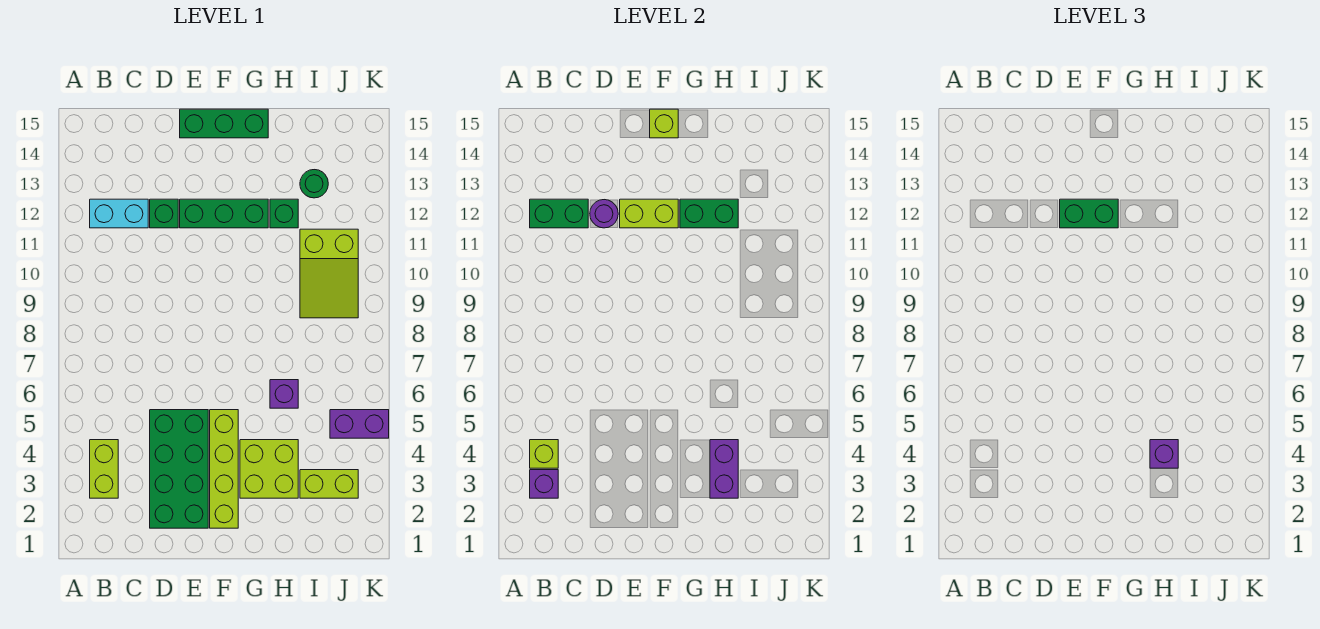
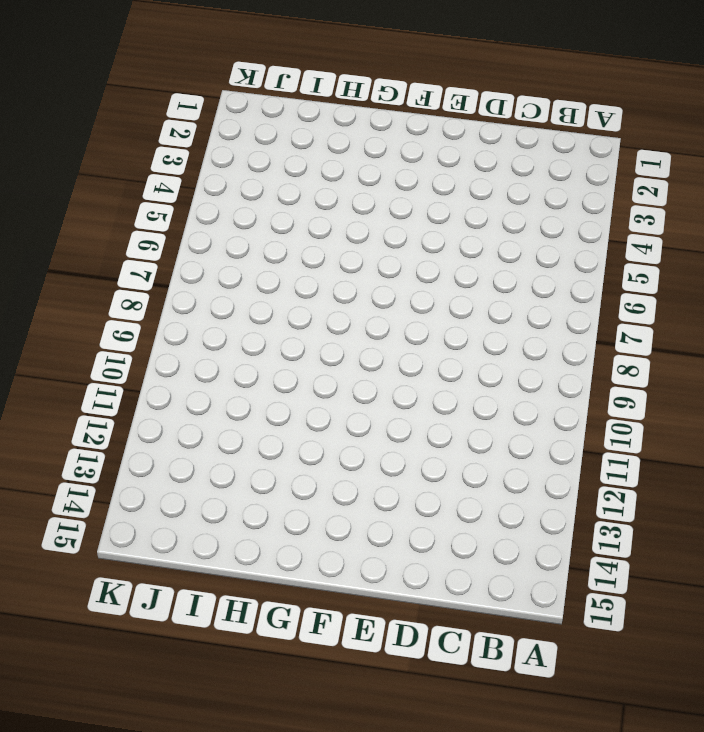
none -> lime 1x2 brick [90,440,118,498]
none -> cyan 1x2 brick [90,199,148,228]
none -> green 2x4 brick [150,410,208,528]

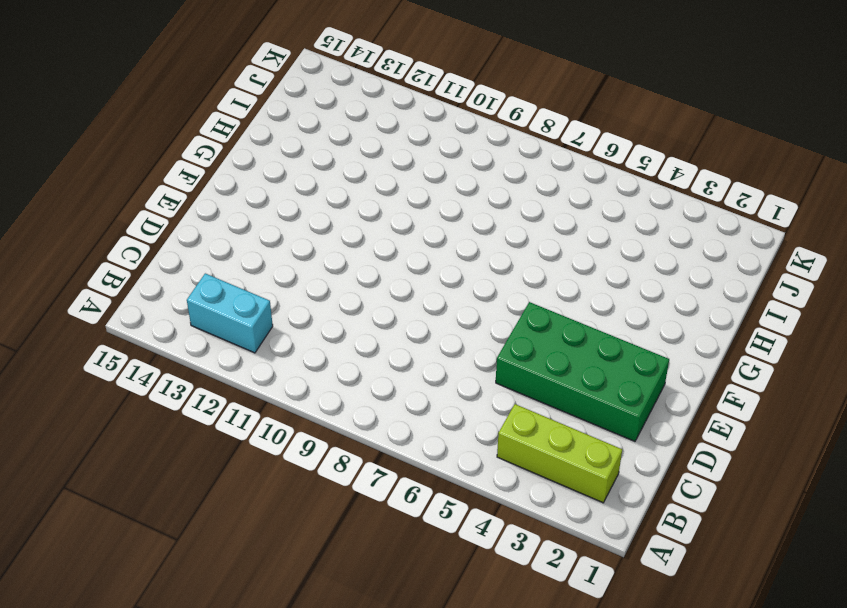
lime 1x3 brick [497,404,622,503] -> lime 1x2 brick [90,440,118,498]
cyan 1x2 brick [187,273,273,353] -> cyan 1x2 brick turned to [90,199,148,228]
none -> green 1x1 brick [150,199,178,228]
none -> green 1x3 brick [180,199,268,228]
none -> green 1x3 brick [180,109,268,138]

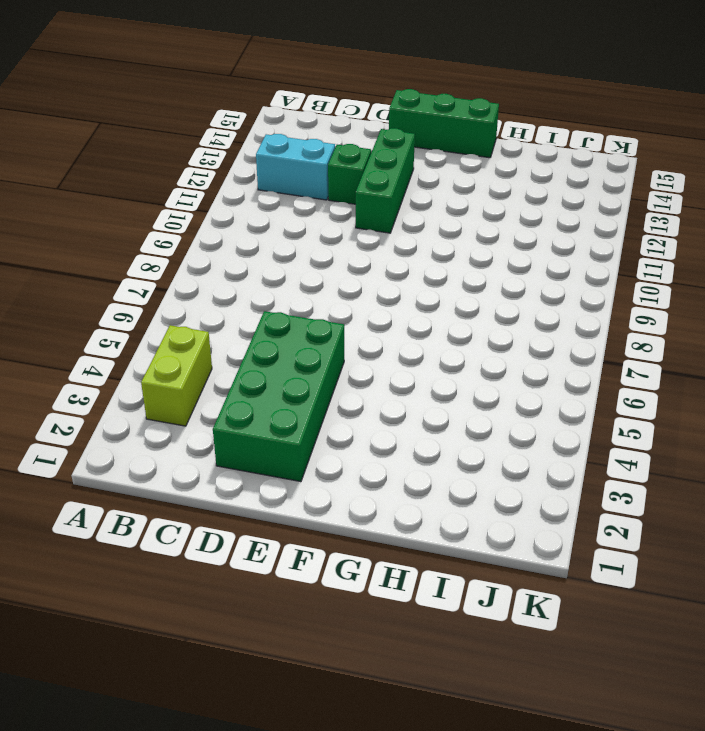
green 1x3 brick [356,128,415,233] -> green 1x3 brick turned to [180,199,268,228]
none -> lime 1x4 brick [210,410,238,528]
none -> lime 2x2 brick [240,440,298,498]
none -> purple 1x1 brick [270,380,298,408]

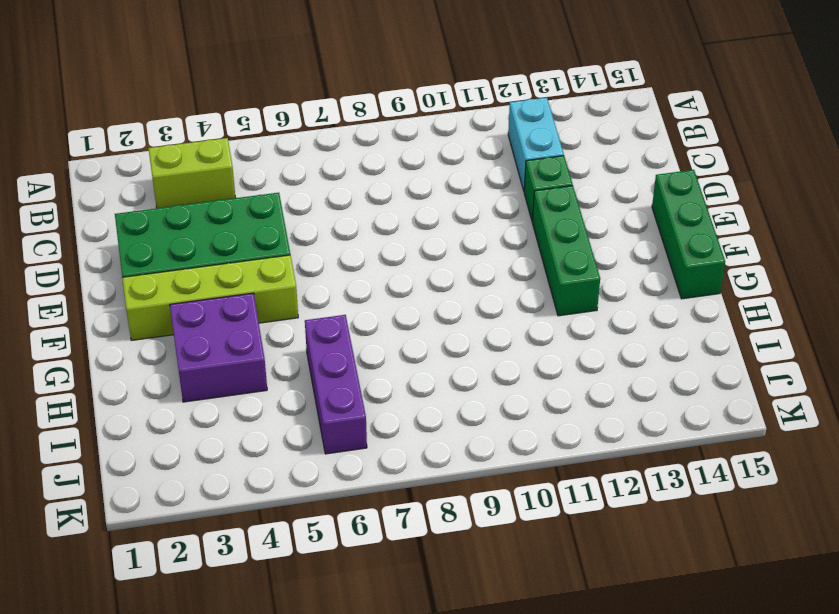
purple 2x2 brick [170,293,267,402] -> lime 2x2 brick [240,440,298,498]
purple 1x3 brick [305,315,367,454] -> purple 1x1 brick [270,380,298,408]
none -> green 1x1 brick [270,199,298,228]
none -> lime 1x2 brick [300,470,358,498]
none -> lime 2x3 slope [300,229,358,318]

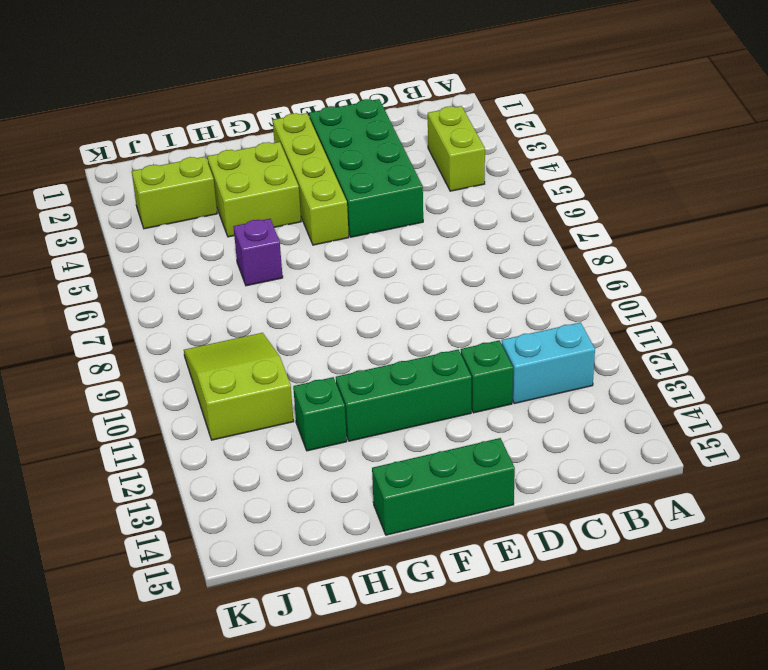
none -> green 1x1 round brick [300,170,328,198]
none -> purple 1x2 brick [330,410,389,438]
none -> purple 1x1 brick [530,470,558,498]

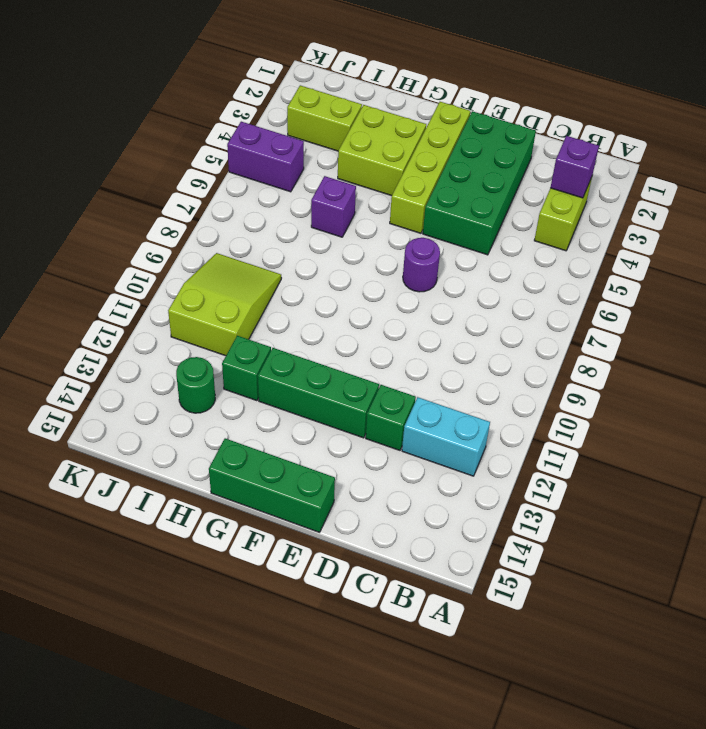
purple 1x1 round brick [403,238,440,292] -> purple 1x1 round brick moved to [590,200,618,228]
none -> lime 1x1 brick [530,440,558,468]
none -> green 1x2 brick [530,199,588,228]
none -> lime 1x2 brick [620,199,678,228]

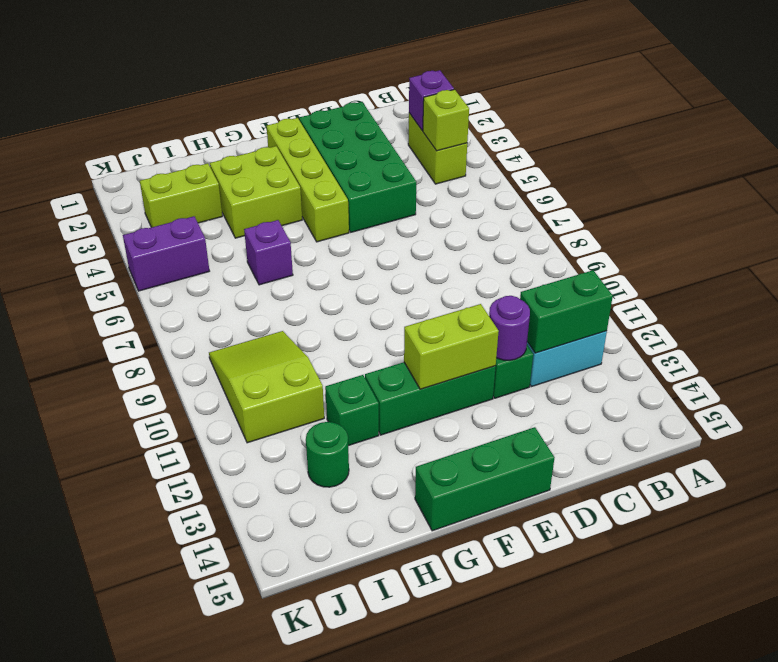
none -> lime 1x1 brick [650,109,678,138]
none -> green 1x2 brick [680,199,738,228]
none -> purple 1x2 brick [710,440,738,498]

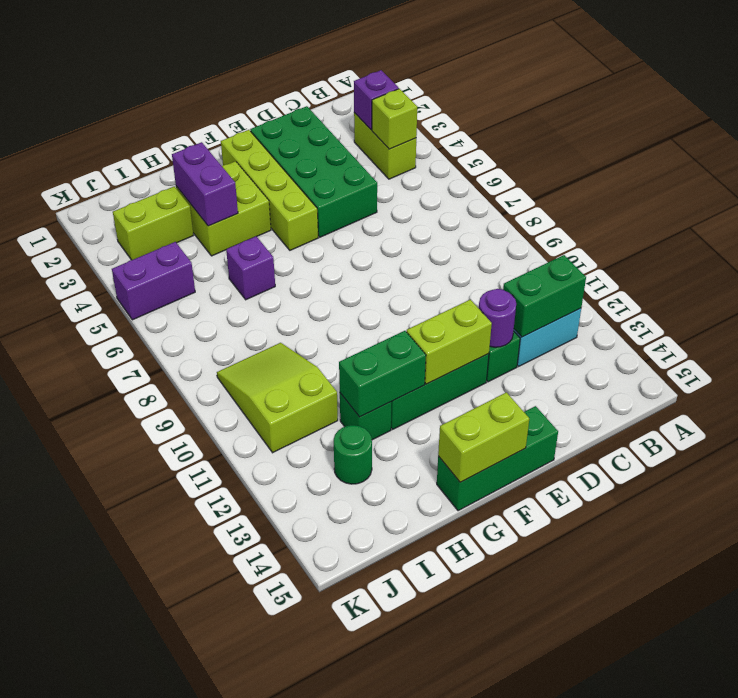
lime 1x2 brick [438,392,529,482] -> lime 1x1 brick [650,109,678,138]
none -> green 1x2 brick [1060,199,1118,228]
none -> purple 1x1 brick [1150,440,1178,468]

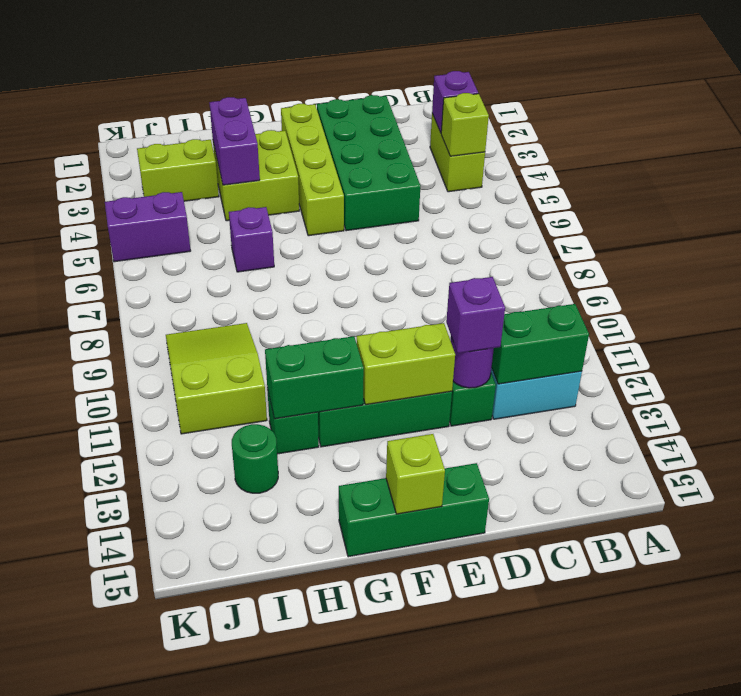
purple 1x1 brick [446,277,505,353] -> purple 1x1 brick moved to [1150,440,1178,468]
none -> green 1x2 brick [1060,199,1118,228]

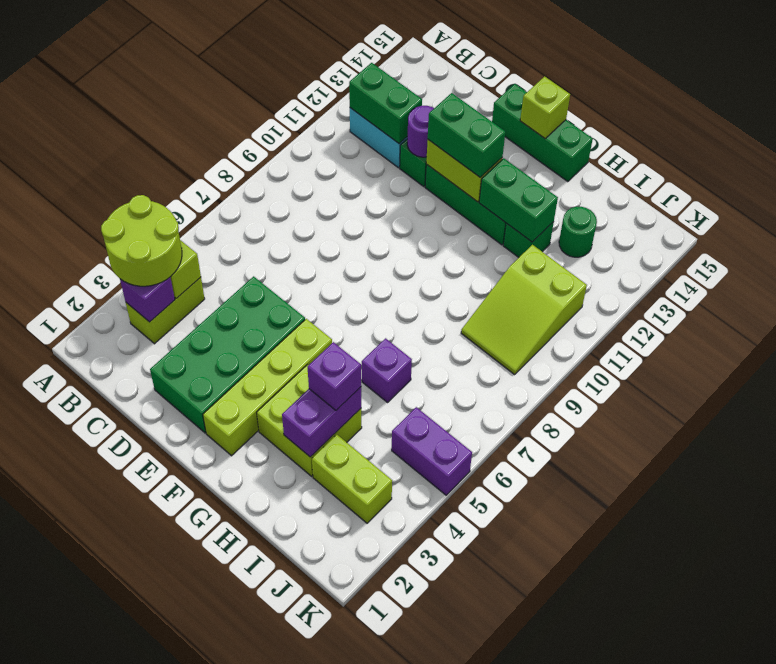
lime 2x2 round brick [101,195,182,286] -> none

